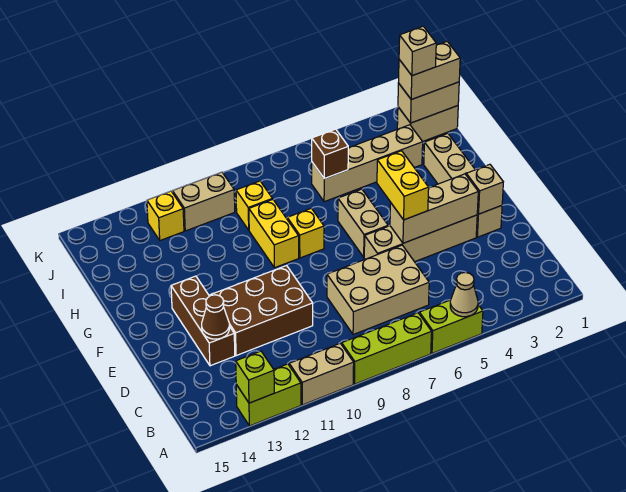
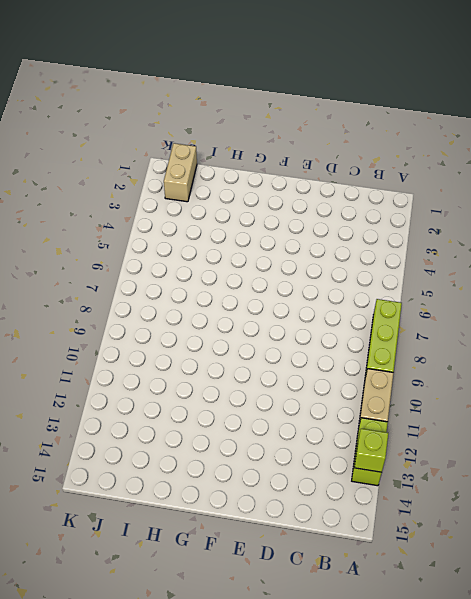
none -> lime 1x2 brick [419,300,483,353]
none -> tan 2x3 brick [327,245,429,335]
none -> brown 2x3 brick [210,265,313,356]

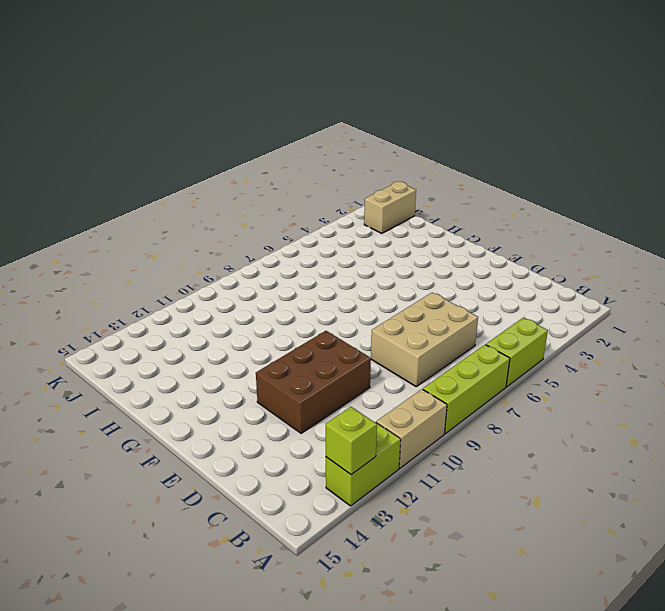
none -> brown 1x3 brick [171,276,235,366]
none -> tan 1x4 brick [424,133,502,237]
none -> tan 1x4 brick [364,215,477,262]

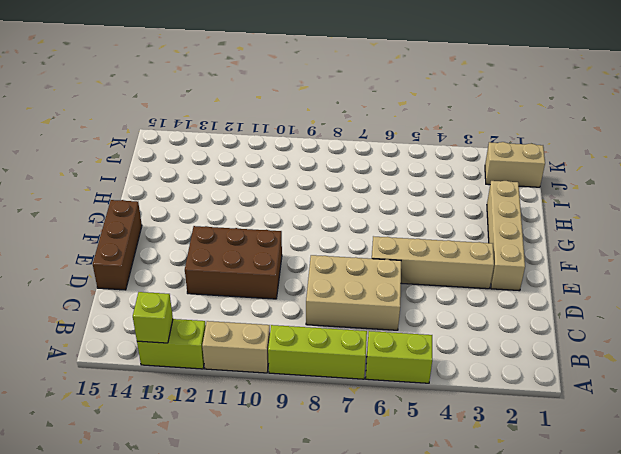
brown 1x3 brick [93,200,142,290] -> brown 1x3 brick moved to [171,276,235,366]
none -> tan 1x2 brick [338,189,388,257]
none -> yellow 1x1 brick [287,208,324,258]
none -> yellow 1x2 brick [249,199,299,268]

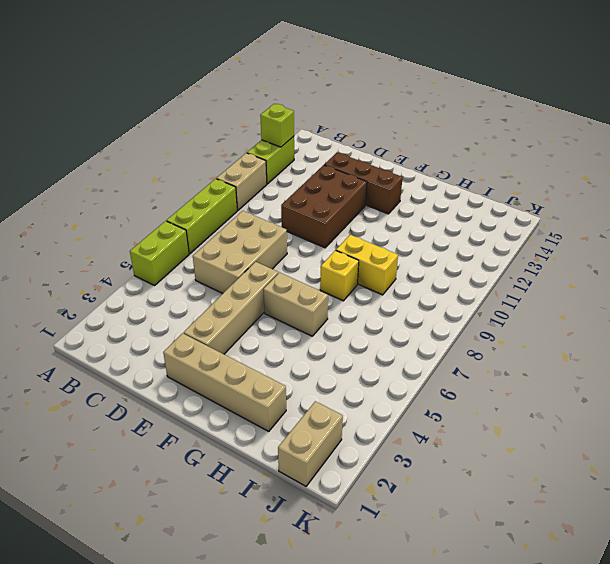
none -> tan 1x4 brick [312,125,423,202]
none -> yellow 1x1 brick [236,181,272,230]
none -> tan 1x2 brick [173,172,235,231]

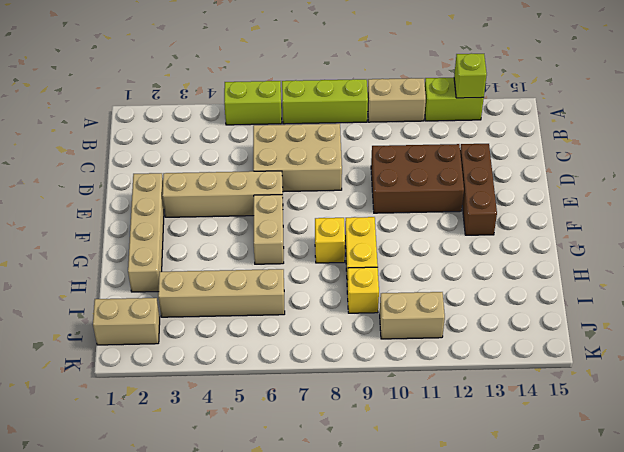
none -> yellow 1x1 brick [147,191,184,240]
none -> tan 1x1 cone [450,272,478,317]
none -> brown 1x1 cone [202,295,229,339]

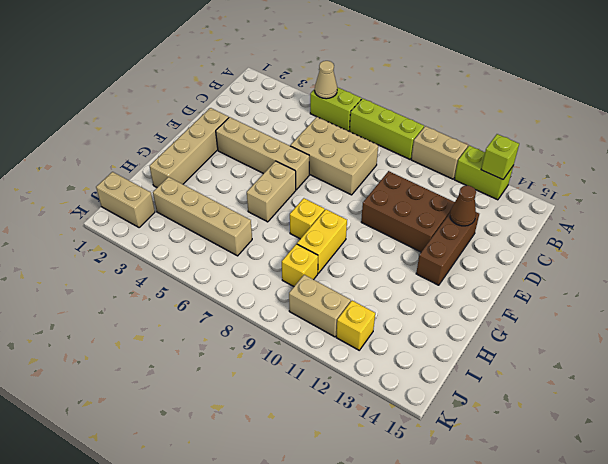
none -> tan 1x1 brick [466,164,503,214]
none -> tan 1x3 brick [390,174,478,243]
none -> brown 1x1 brick [312,129,348,179]

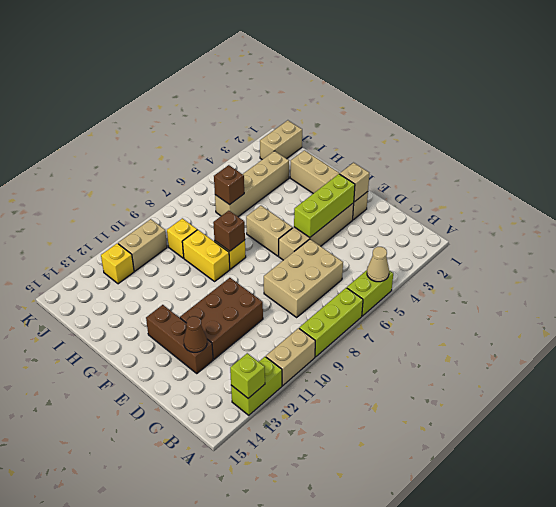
lime 1x3 brick [294,174,355,237] -> tan 1x3 brick [390,174,478,243]
brown 1x1 brick [213,211,245,251] -> none
none -> tan 1x2 brick [398,82,459,123]
none -> yellow 1x2 brick [377,151,429,220]
none -> tan 1x2 brick [399,42,460,99]

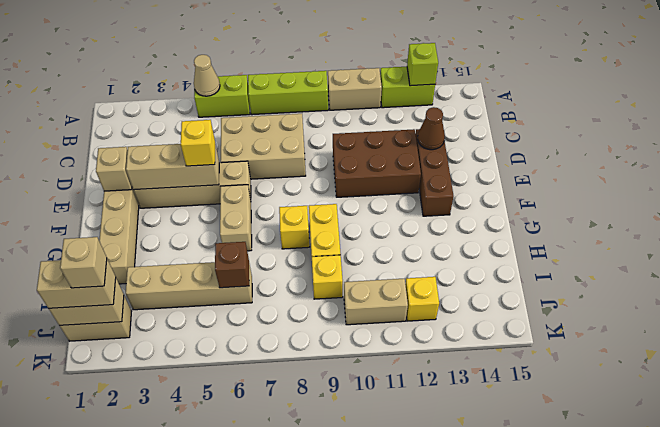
yellow 1x1 brick [181,120,215,166] -> yellow 1x2 brick [377,151,429,220]

